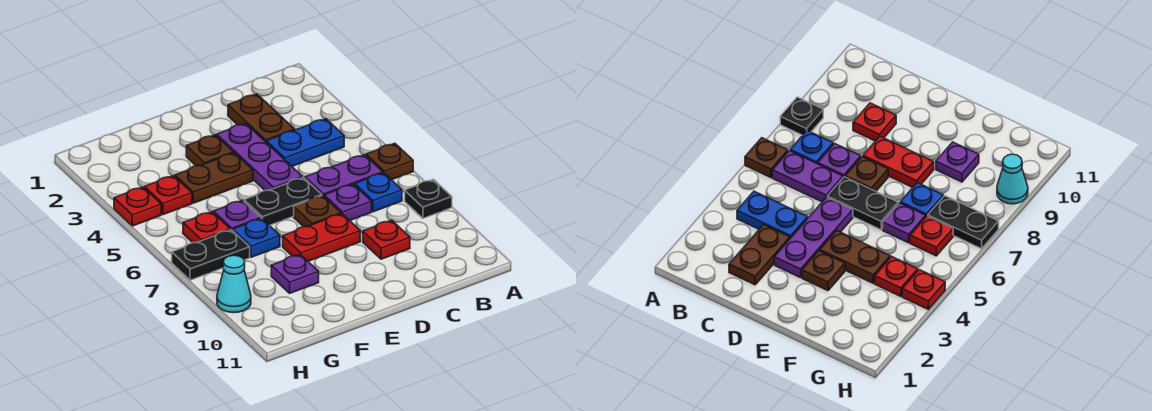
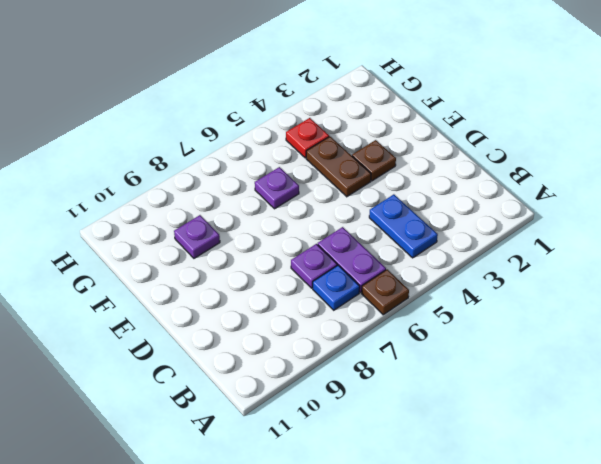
none -> black 1x1 plate [405,179,452,218]
none -> brown 1x2 plate [228,94,295,142]
none -> red 1x1 plate [363,220,410,259]

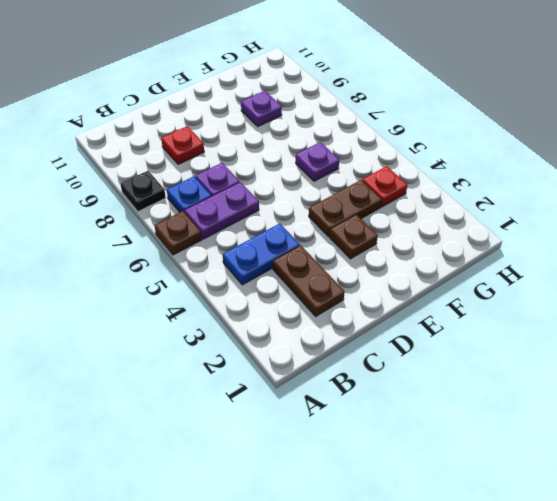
none -> purple 1x3 plate [217,123,303,191]
none -> black 1x2 plate [244,178,322,225]
none -> brown 1x1 plate [294,196,341,227]

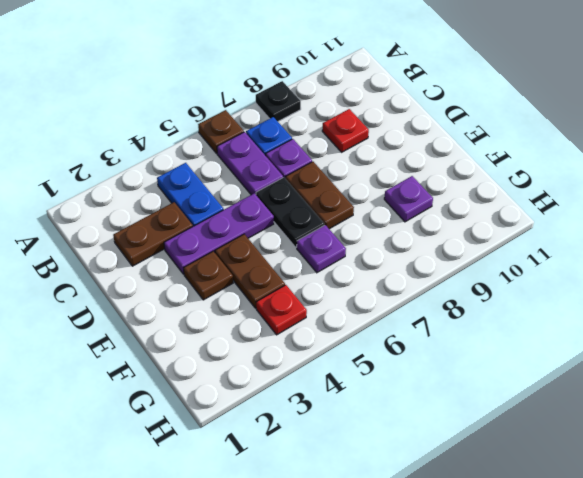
brown 1x2 plate [285,162,354,229] -> brown 1x1 plate [294,196,341,227]
none -> red 1x2 plate [283,214,360,261]
none -> blue 1x1 plate [233,218,280,257]
none -> red 1x1 plate [183,212,230,243]

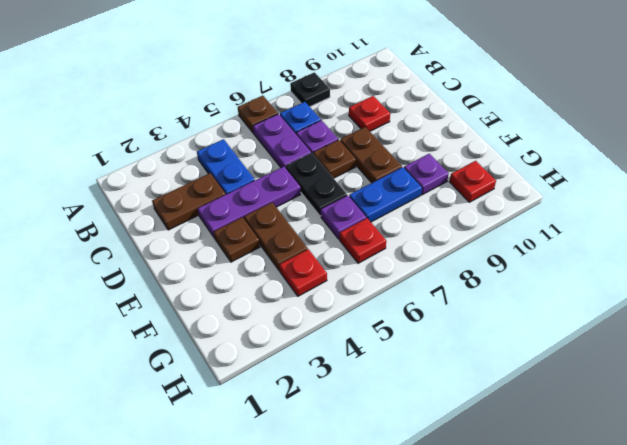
brown 1x2 plate [340,127,402,183] -> red 1x2 plate [283,214,360,261]
blue 1x2 plate [349,167,422,222] -> blue 1x1 plate [233,218,280,257]
red 1x1 plate [449,161,496,202] -> red 1x1 plate moved to [114,187,161,226]
none -> black 1x2 plate [172,230,250,280]
none -> cyan 1x1 cone [217,255,251,313]

